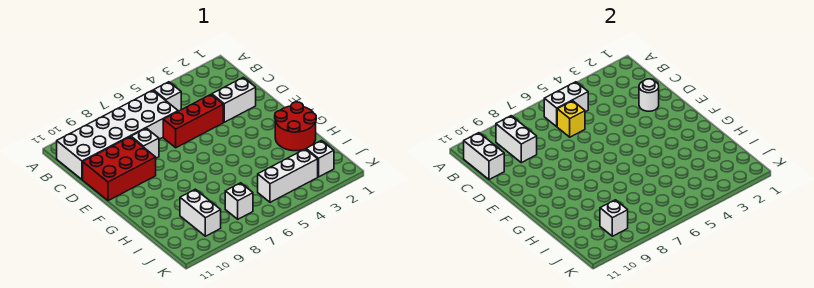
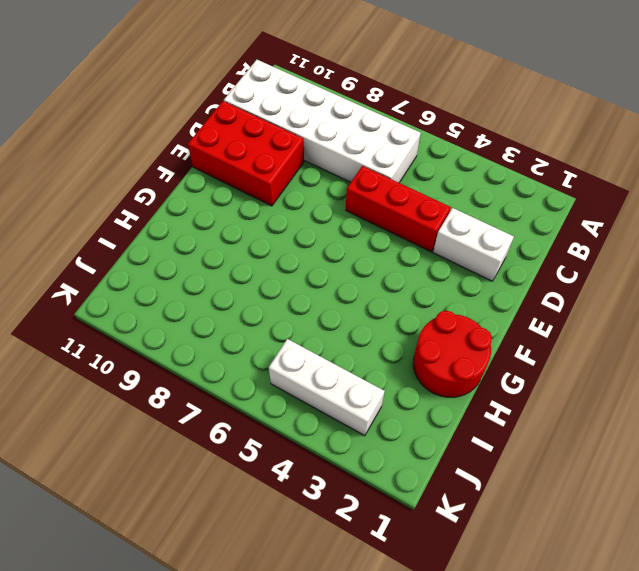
none -> white 1x1 brick [154,82,181,111]
none -> white 1x1 brick [131,128,159,158]
none -> white 1x2 brick [180,189,221,236]

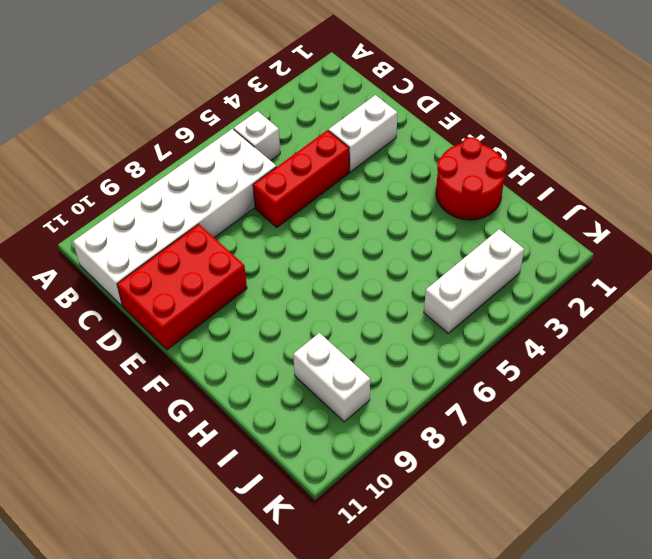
none -> white 1x1 brick [131,128,159,158]
none -> white 1x1 brick [306,141,334,177]
none -> white 1x1 brick [225,183,253,219]

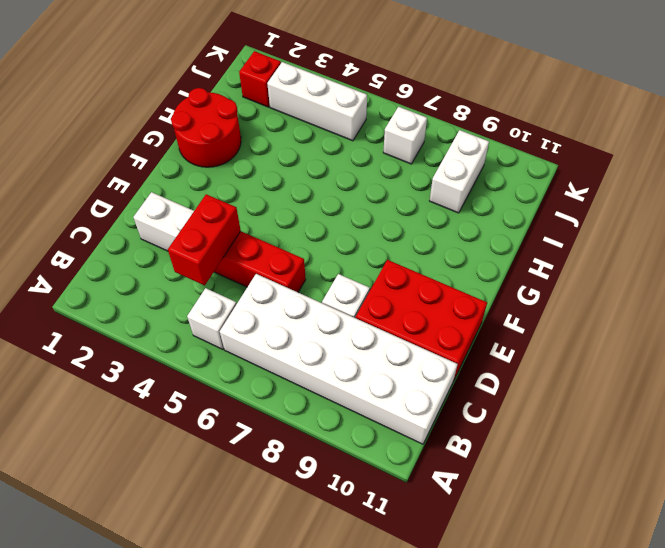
red 1x2 brick [168,194,241,285] -> none
red 1x1 brick [239,51,281,107] -> white 1x1 brick [306,141,334,177]
none -> white 1x2 brick [544,82,588,127]
none -> white 1x2 brick [496,116,537,163]
none -> white 1x2 brick [464,133,504,180]

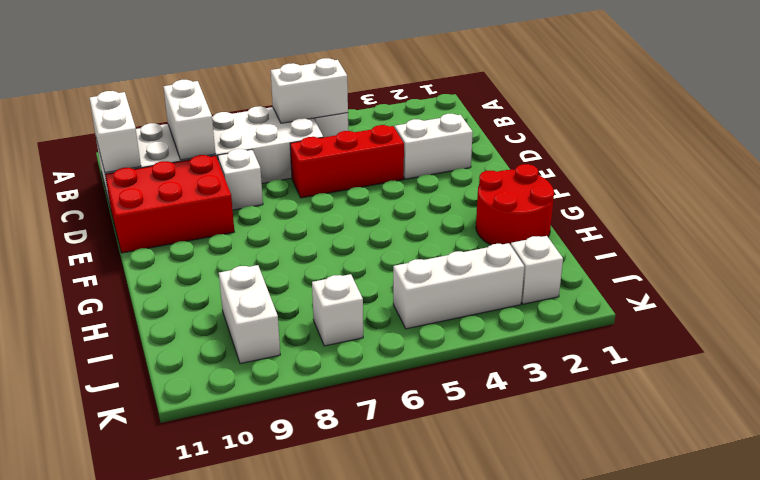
none -> yellow 1x1 brick [557,101,585,137]
none -> white 1x1 round brick [639,79,659,111]
none -> white 1x1 brick [600,200,628,236]

